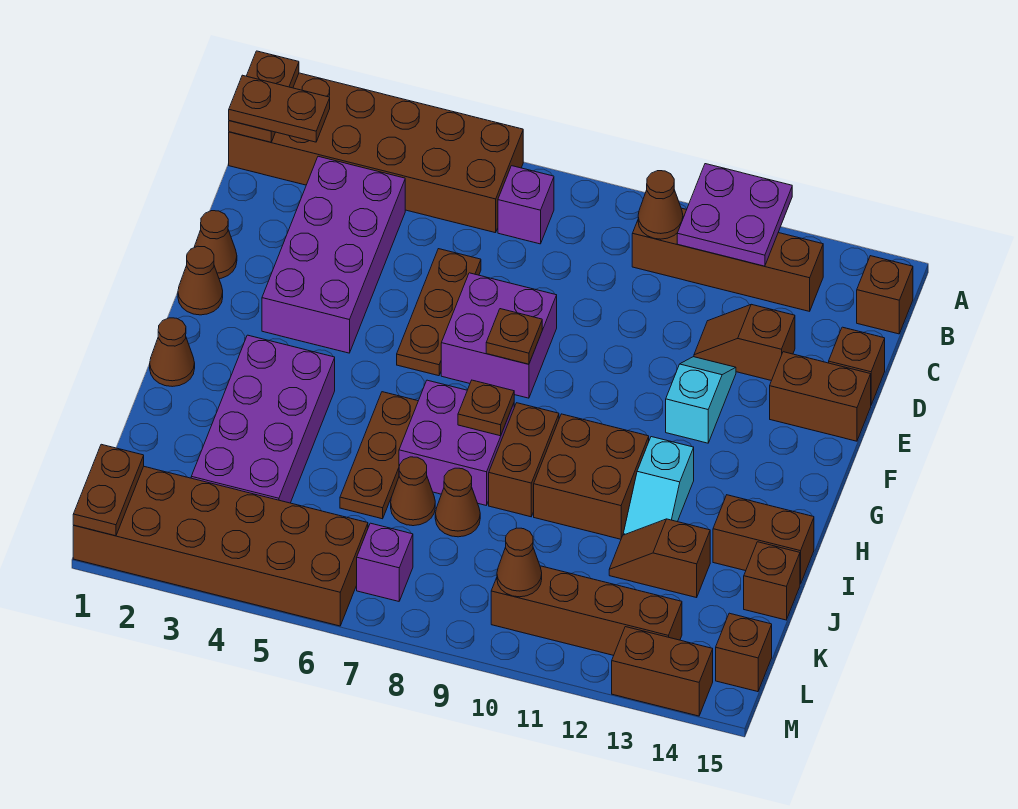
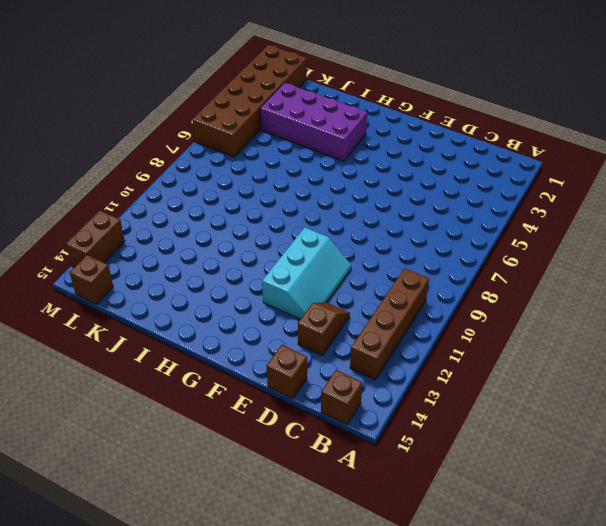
cyan 2x3 slope [262,228,351,319] -> cyan 1x2 slope [666,357,736,443]
none -> brown 2x6 brick [229,73,523,233]
none -> purple 1x1 brick [498,166,554,244]
none -> purple 2x4 brick [262,156,405,353]
none -> brown 1x3 plate [397,249,481,376]

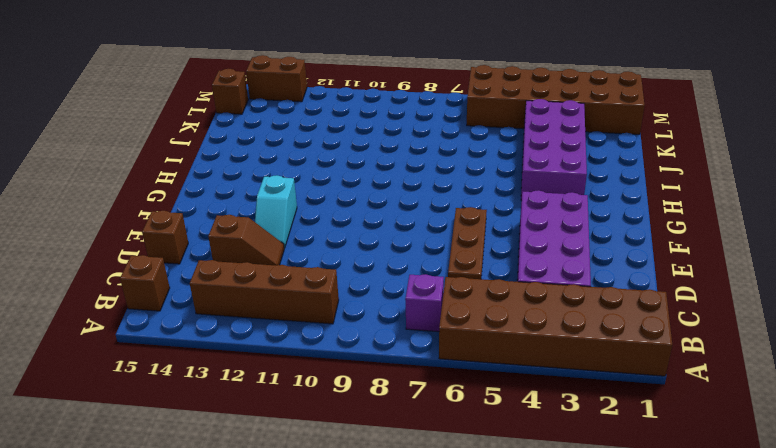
none -> brown 1x1 cone [195,211,237,279]
none -> purple 2x2 brick [441,273,557,398]
none -> brown 1x2 brick [770,352,871,441]
none -> brown 1x1 cone [178,246,223,315]

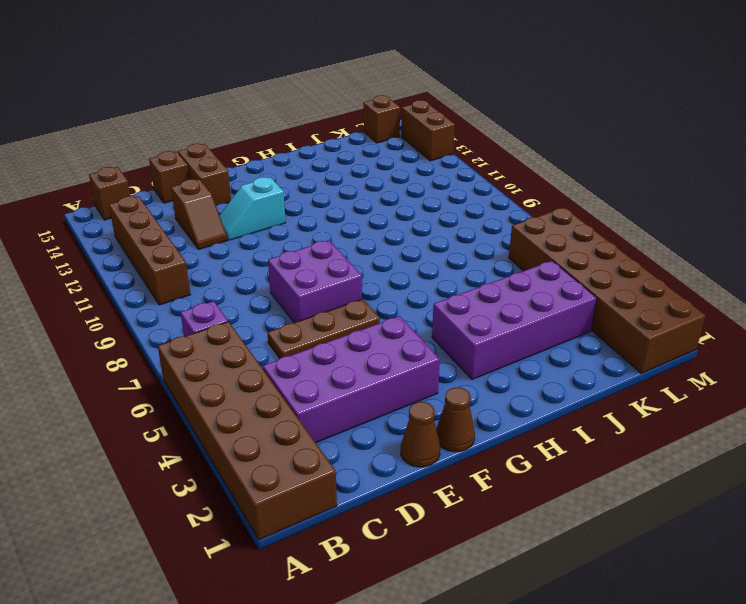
none -> brown 1x1 cone [150,318,195,387]
none -> brown 1x3 plate [340,392,418,519]
none -> purple 2x2 brick [399,380,514,505]
none -> brown 1x2 brick [489,403,559,517]

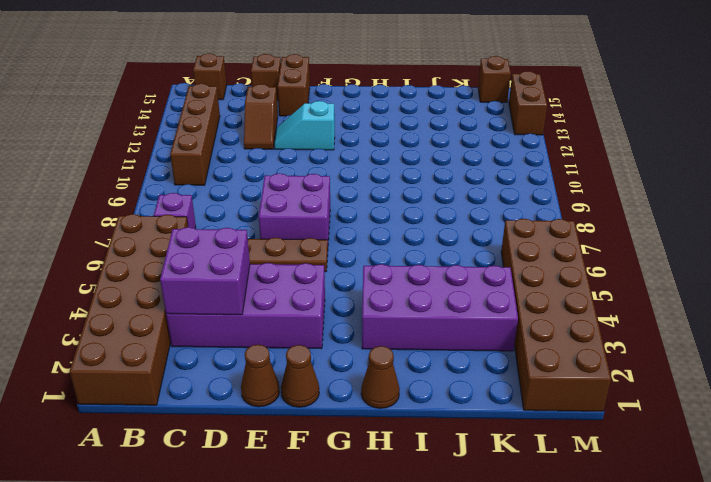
purple 2x2 brick [160,227,250,315] -> purple 2x2 brick moved to [399,380,514,505]
none -> brown 1x3 plate [340,392,418,519]
none -> brown 1x2 brick [489,403,559,517]
none -> brown 2x2 brick [534,414,649,539]
none -> cyan 1x2 slope [623,437,694,535]

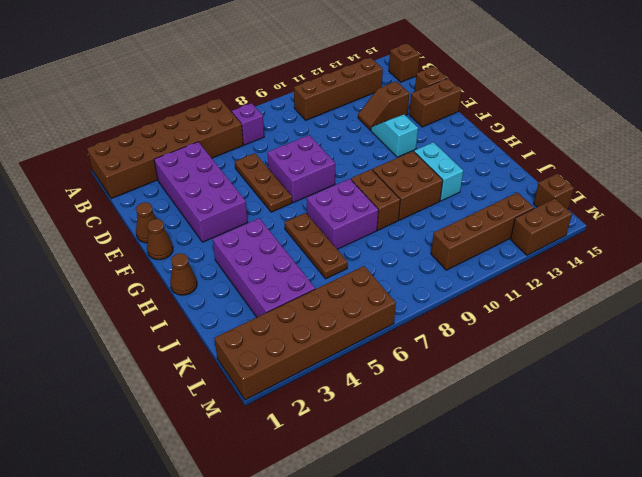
cyan 1x2 brick [414,142,463,201] -> cyan 1x2 slope [623,437,694,535]
none -> brown 1x2 brick [713,495,814,584]
none -> brown 1x1 cone [391,457,435,526]
none -> brown 1x1 cone [435,468,480,537]
none -> brown 1x2 slope [609,519,710,598]

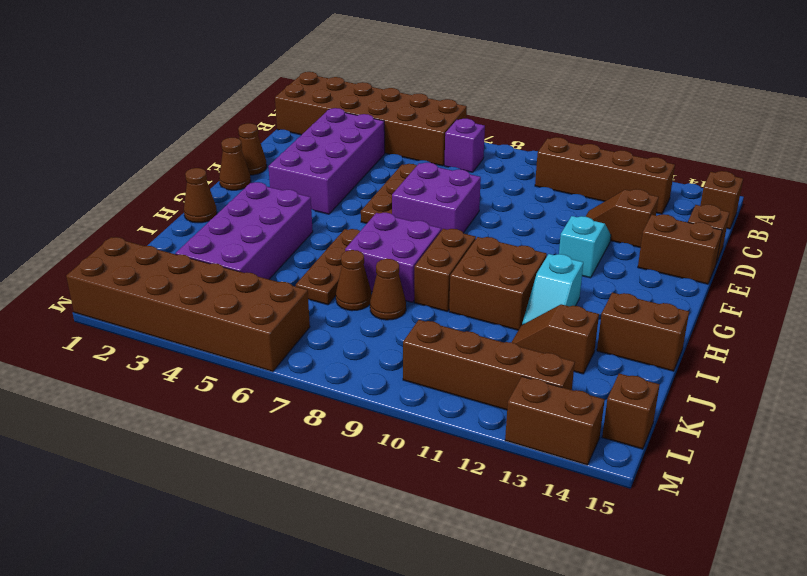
none -> brown 1x1 brick [744,542,800,620]
none -> purple 1x1 brick [357,523,413,601]
none -> brown 1x2 plate [229,51,299,142]
none -> purple 2x2 plate [677,164,792,266]

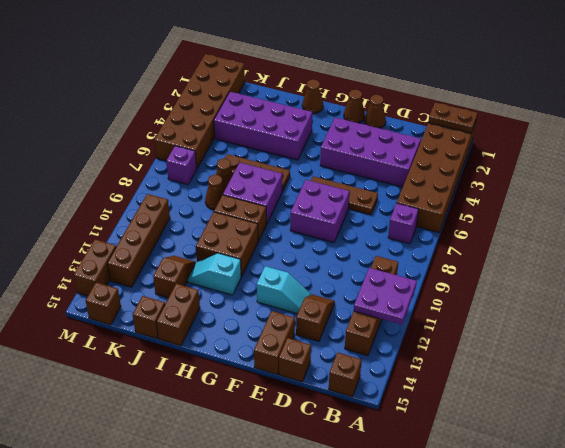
none -> brown 1x1 cone [638,171,683,239]
none -> brown 1x1 plate [486,309,542,364]
none -> brown 1x1 plate [458,380,514,436]
none -> brown 1x2 plate [73,444,144,536]

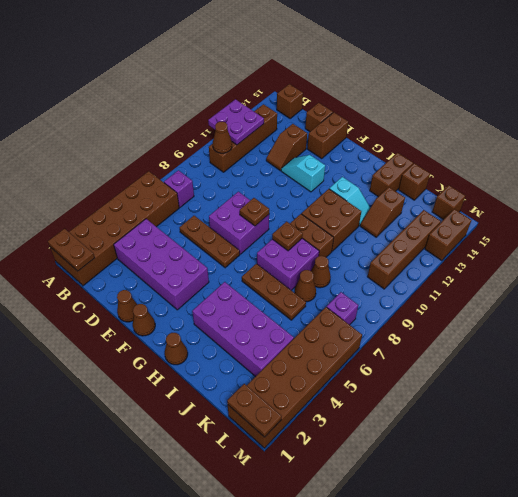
none -> brown 1x1 cone [497,528,542,597]
none -> brown 1x2 plate [229,75,330,142]

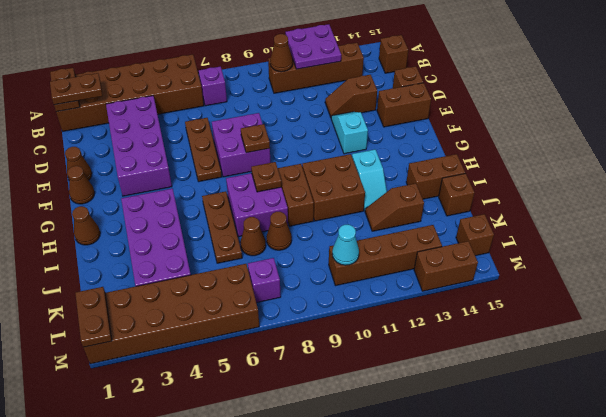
cyan 1x1 cone [332,225,359,265] -> brown 1x1 cone [497,528,542,597]

